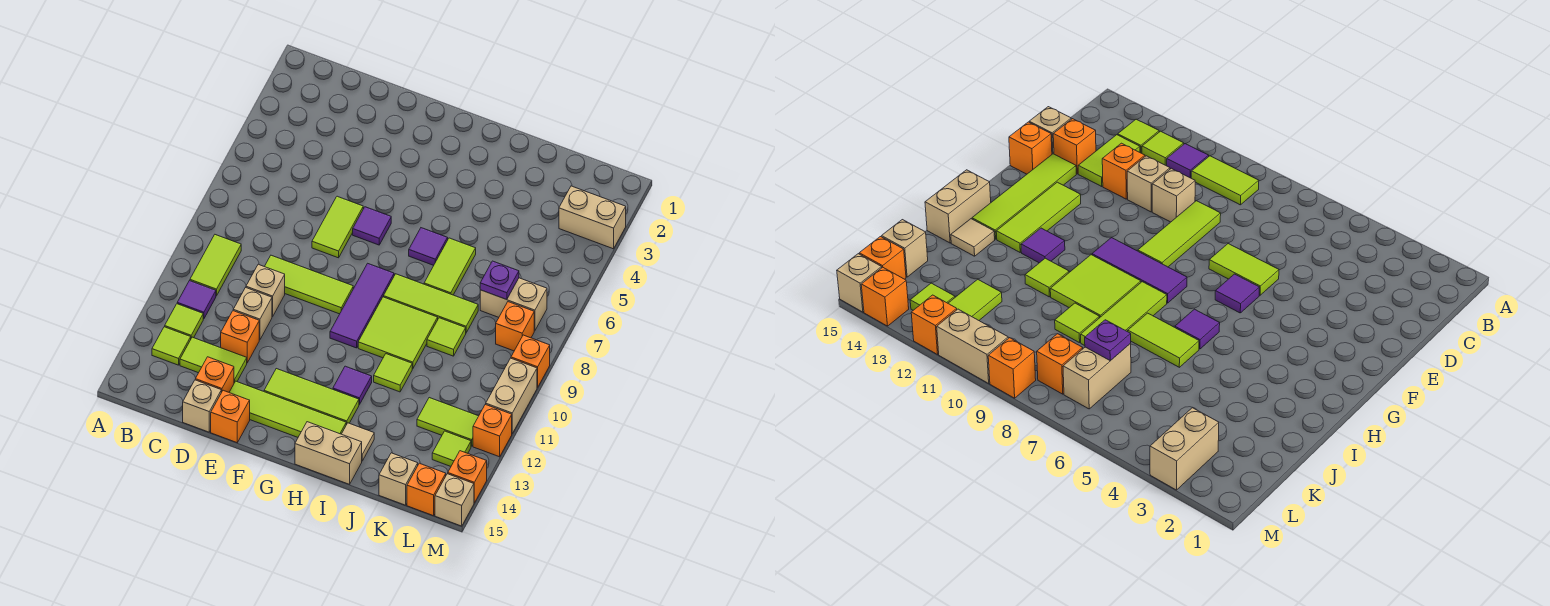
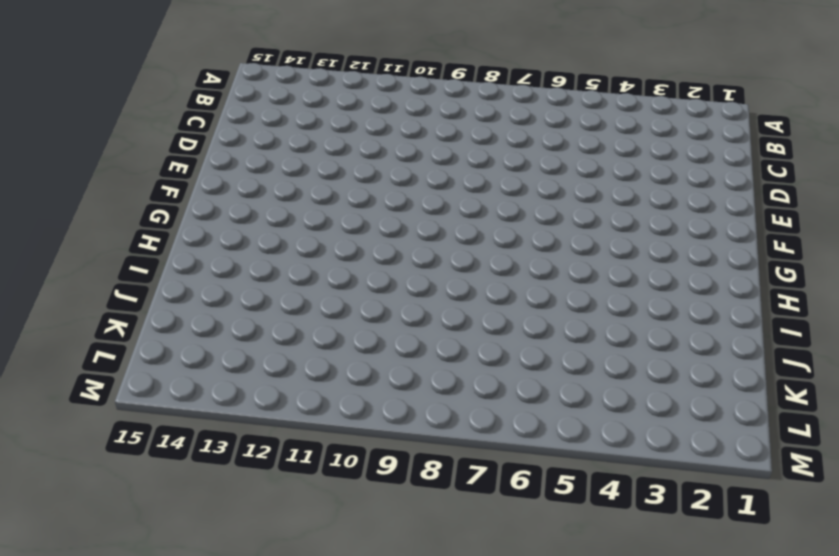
none -> lime 1x2 tile [190,235,241,296]
none -> purple 1x1 tile [177,281,216,319]
none -> lime 1x1 tile [165,304,203,338]
none -> lime 1x1 tile [152,327,191,365]

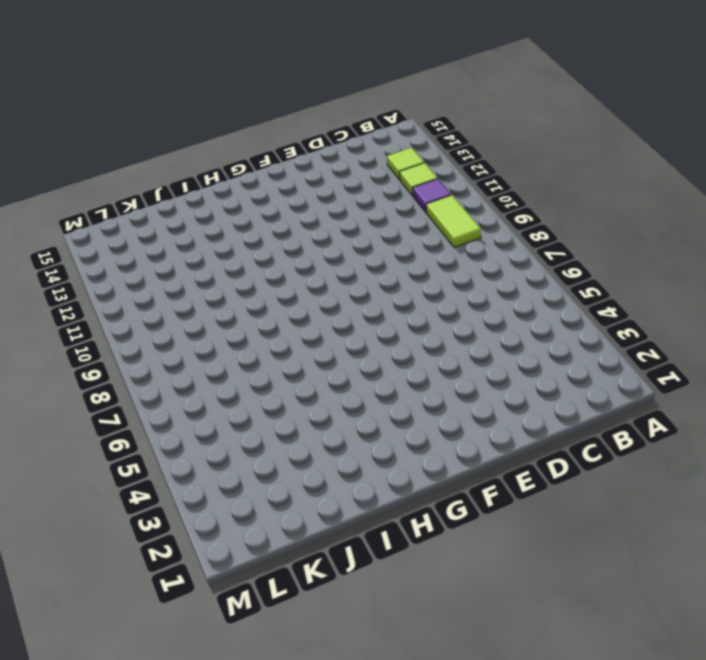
none -> lime 1x2 tile [180,337,247,383]
none -> lime 1x3 tile [264,255,353,314]
none -> tan 1x1 brick [246,264,285,317]
none -> tan 1x1 brick [233,288,272,340]

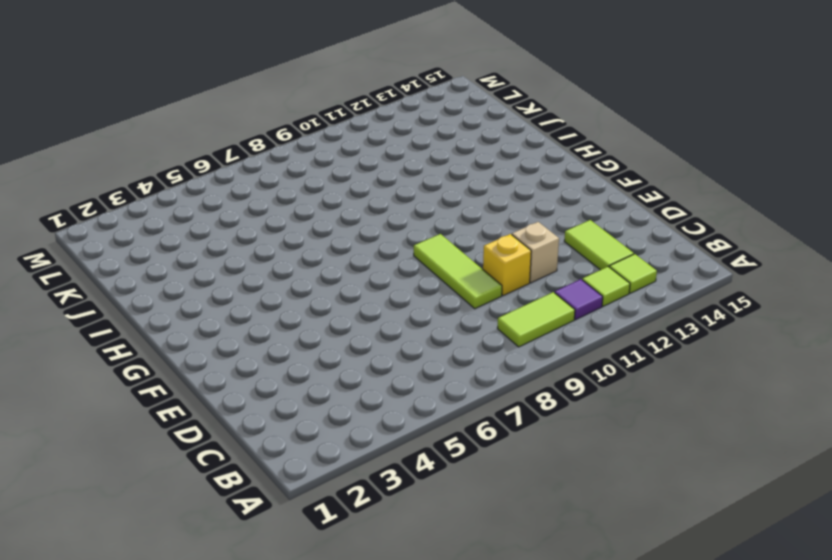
yellow 1x1 brick [483,234,531,296] -> tan 1x1 brick [246,264,285,317]
none -> orange 1x1 brick [221,311,259,363]
none -> orange 1x1 brick [195,357,234,392]
none -> tan 1x1 brick [183,380,221,432]
none -> lime 1x2 tile [312,196,363,258]

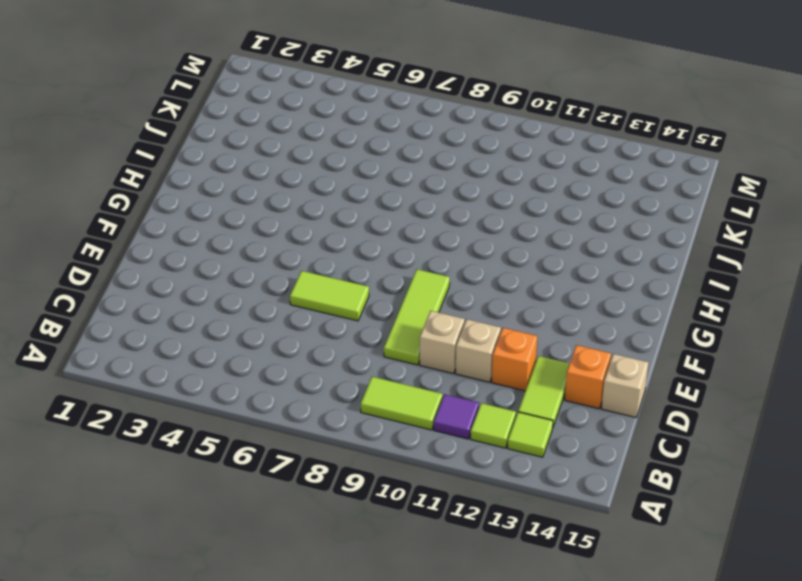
none -> lime 1x4 tile [229,381,346,437]
none -> orange 1x1 brick [211,390,250,443]
none -> purple 1x1 tile [353,207,391,245]
none -> lime 1x3 tile [264,369,359,425]

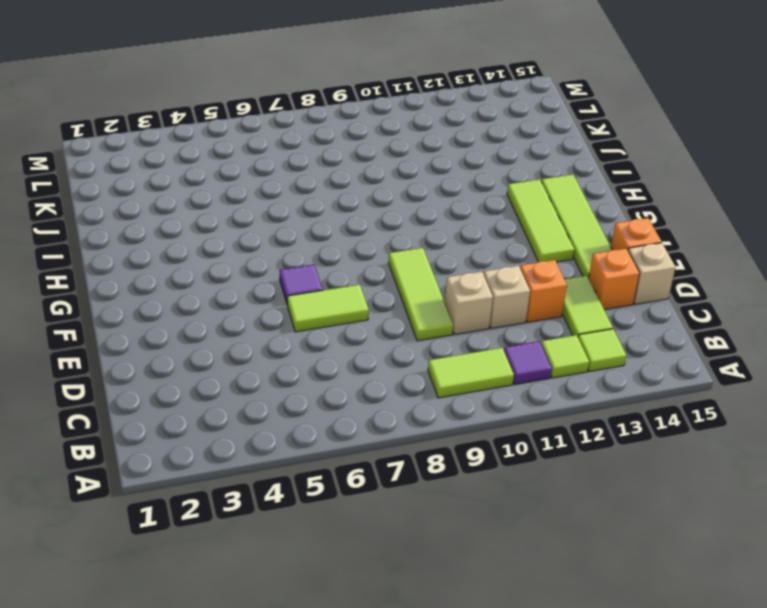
none -> purple 1x3 tile [330,263,394,348]
none -> purple 1x1 tile [409,228,448,265]
none -> lime 1x3 tile [383,274,478,332]
none -> lime 2x2 tile [358,297,438,369]

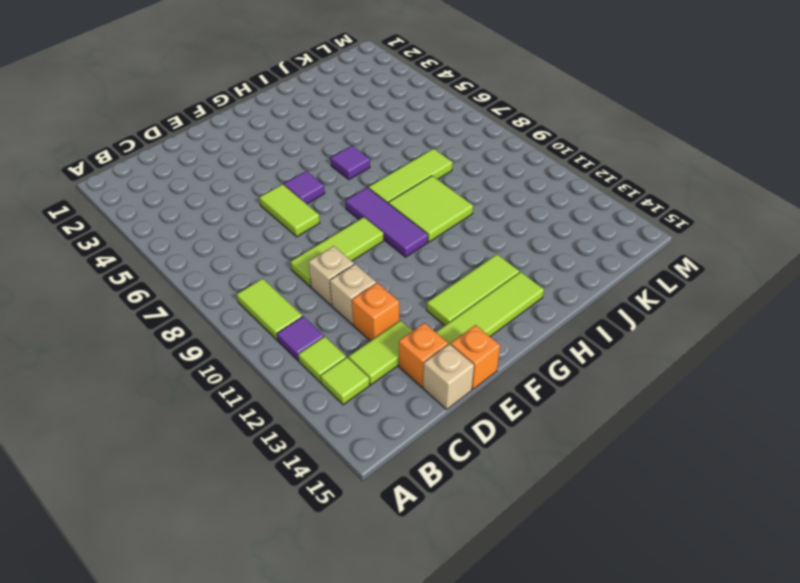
none -> purple 1x1 tile [333,366,372,405]
none -> tan 1x2 brick [295,422,362,484]
none -> lime 1x2 tile [424,238,476,295]
none -> lime 1x1 tile [374,354,412,392]

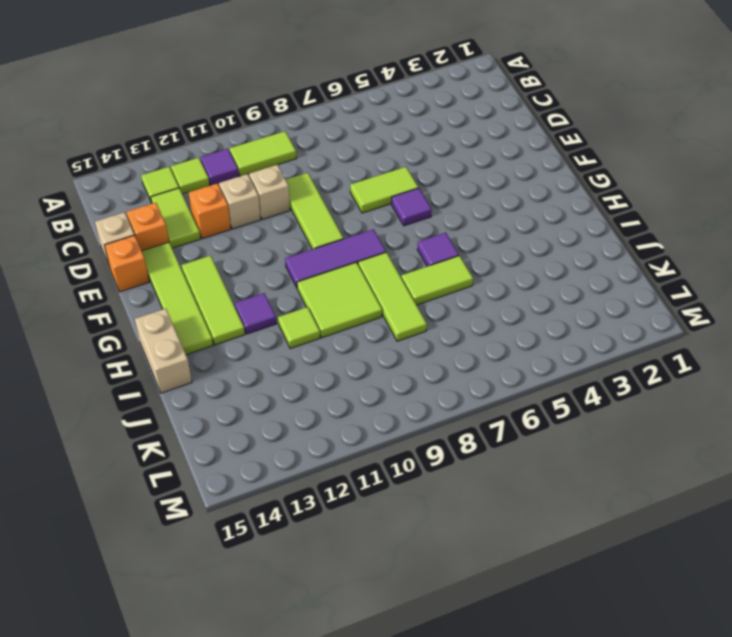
none -> tan 1x1 tile [342,423,374,461]
none -> lime 1x1 tile [427,318,466,356]
none -> tan 1x2 brick [480,278,547,331]
none -> lime 1x2 tile [417,398,478,446]

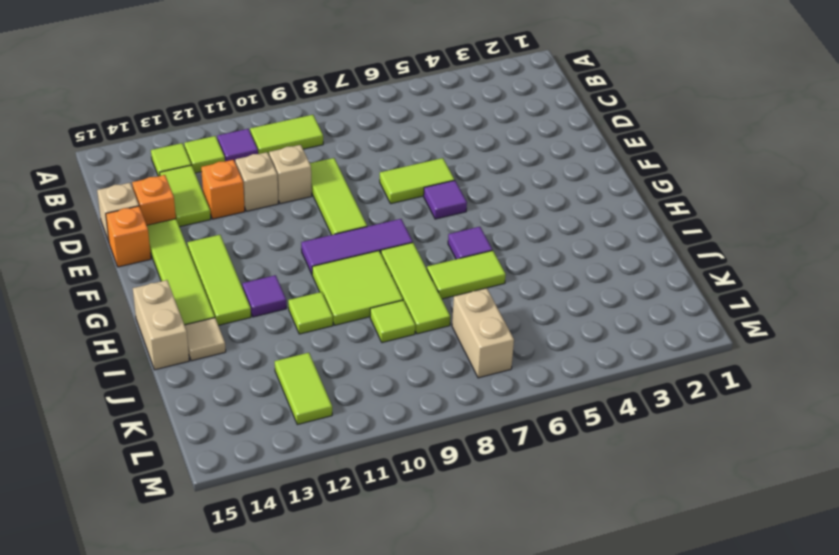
none -> tan 1x1 brick [379,453,418,505]
none -> tan 1x2 brick [559,186,626,249]
none -> orange 1x1 brick [496,302,534,351]
none -> lime 1x1 tile [432,431,471,466]

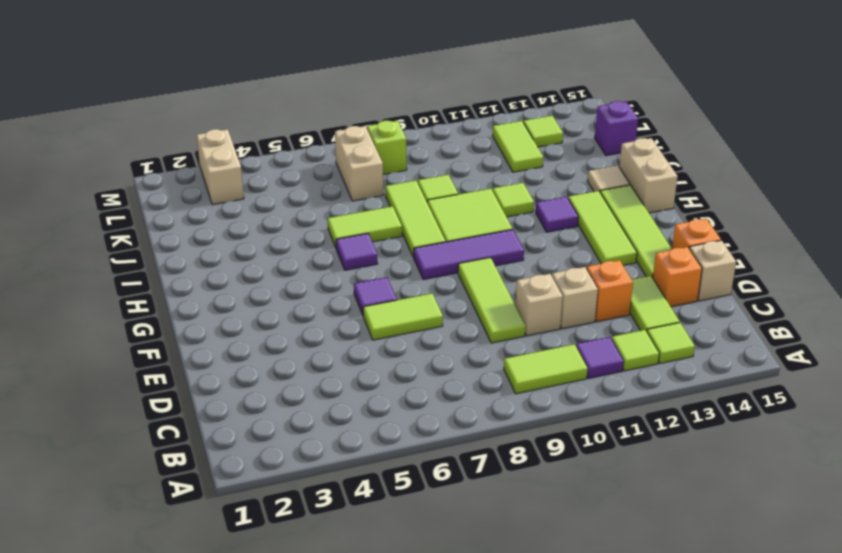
purple 1x1 brick [595,101,638,156] -> tan 1x1 brick [379,453,418,505]
lime 1x1 brick [367,121,407,174] -> orange 1x1 brick [496,302,534,351]
none -> orange 1x1 brick [407,463,446,516]
none -> orange 1x1 brick [511,335,550,387]
none -> tan 1x2 brick [486,358,537,433]
none -> orange 1x1 brick [473,404,512,457]

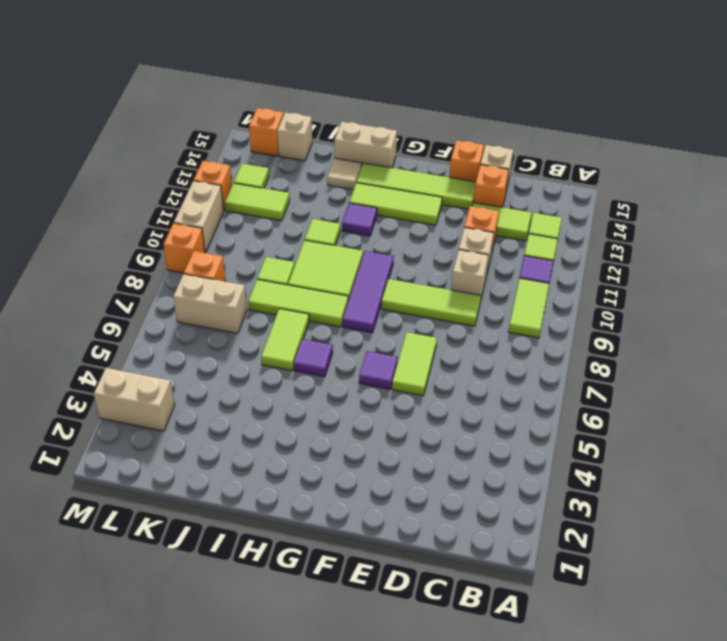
none -> orange 1x1 brick [448,451,487,503]
none -> tan 1x1 brick [435,474,474,526]
none -> purple 1x1 plate [480,261,519,300]

